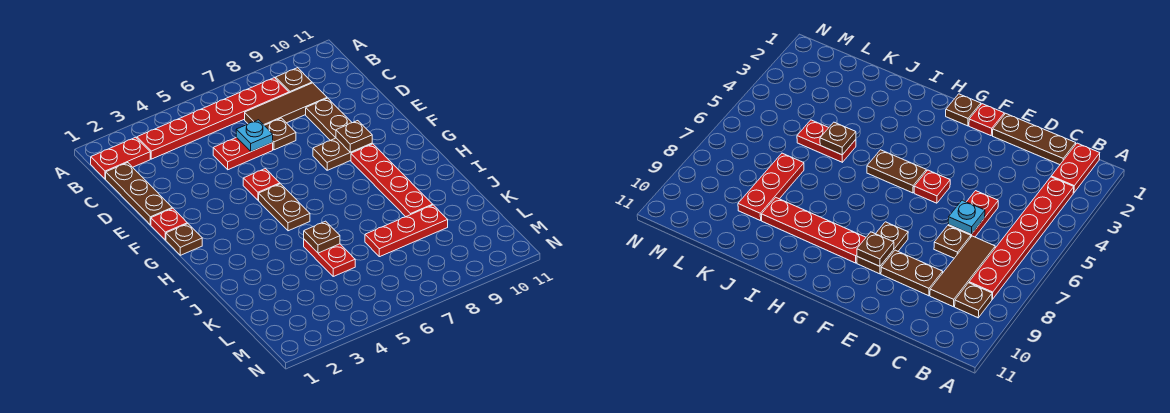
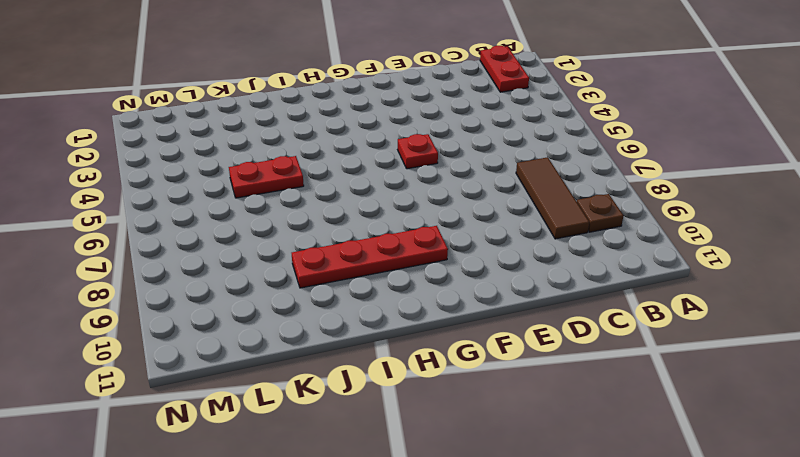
none -> red 1x6 plate [137,78,289,159]
none -> brown 1x3 plate [106,163,172,225]
none -> red 1x2 plate [213,137,273,170]

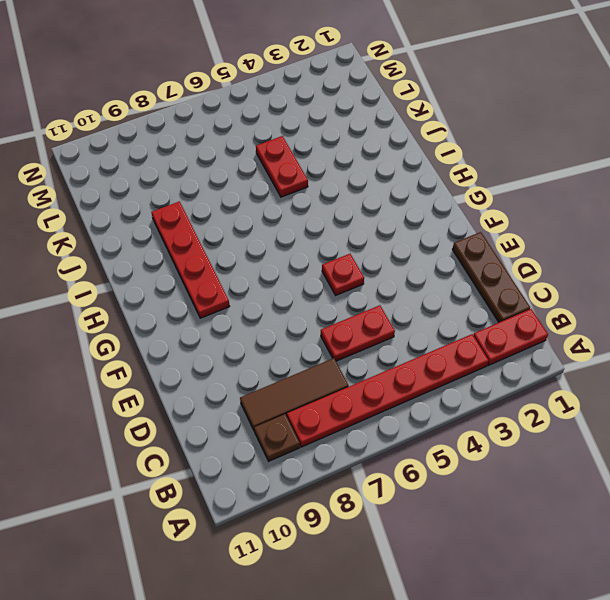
none -> brown 1x1 plate [264,118,296,150]
none -> brown 1x2 plate [306,98,352,140]
none -> red 1x1 plate [151,208,187,240]

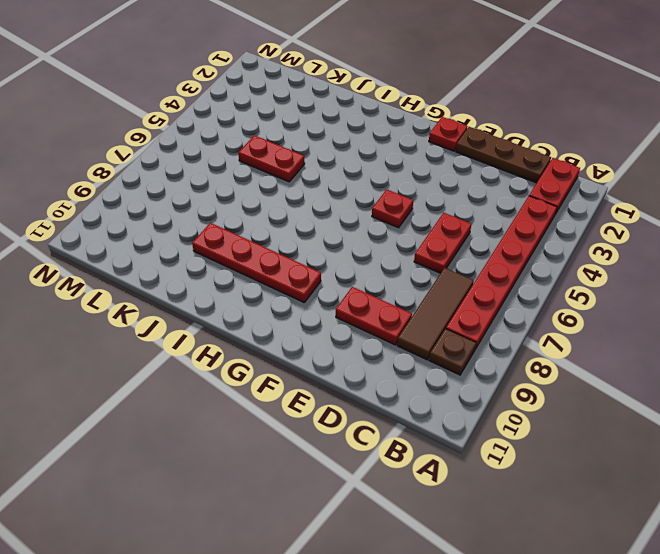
red 1x2 plate [336,287,412,345] -> brown 1x2 plate [306,98,352,140]
none -> brown 1x1 plate [264,118,296,150]
none -> brown 1x2 plate [313,138,372,170]
none -> brown 1x1 plate [166,224,202,255]

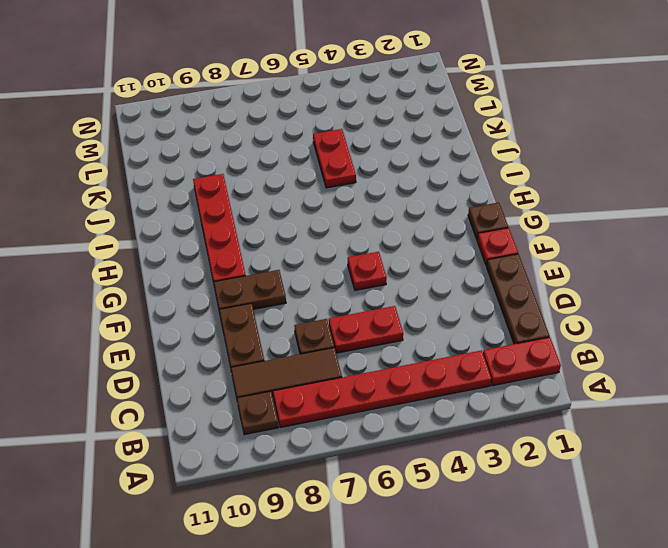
none -> brown 1x2 plate [259,184,310,231]
none -> red 1x3 plate [365,205,448,257]
none -> cyan 1x1 plate [236,120,273,152]

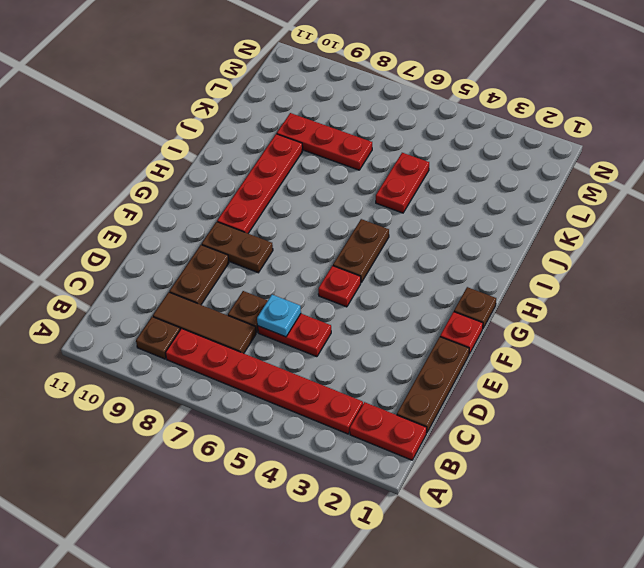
none -> brown 1x1 plate [336,121,372,152]
none -> brown 1x1 plate [304,221,340,253]

